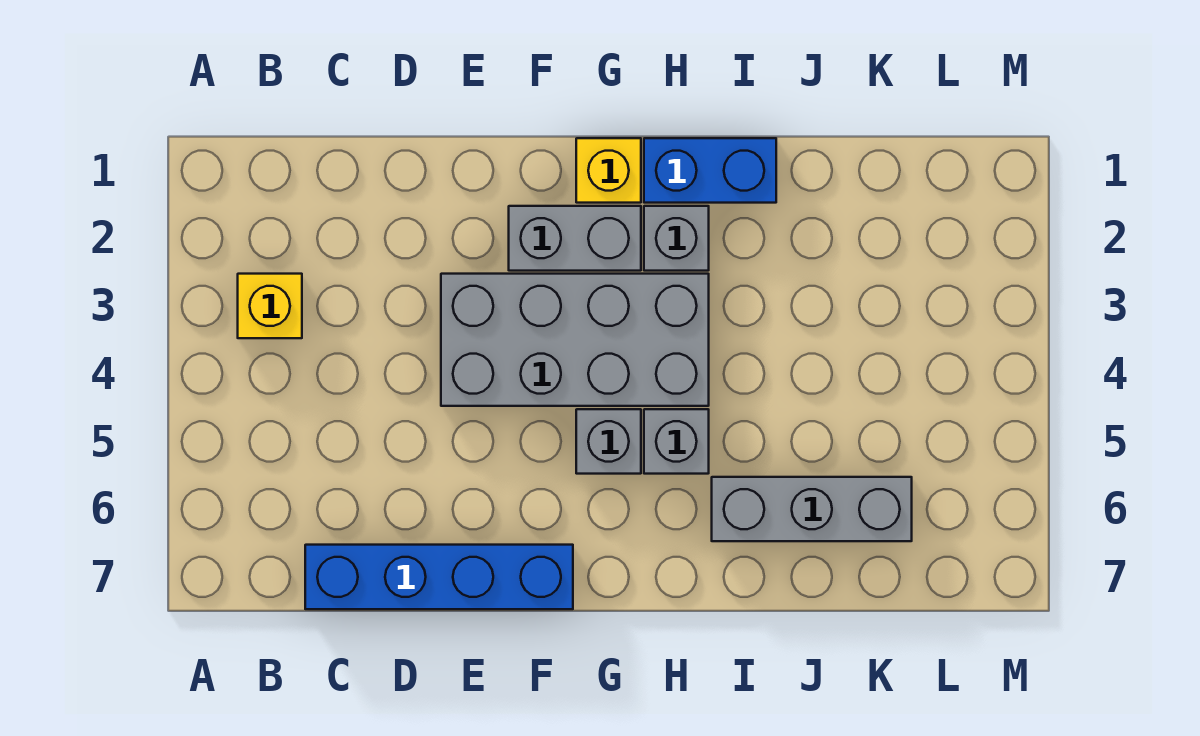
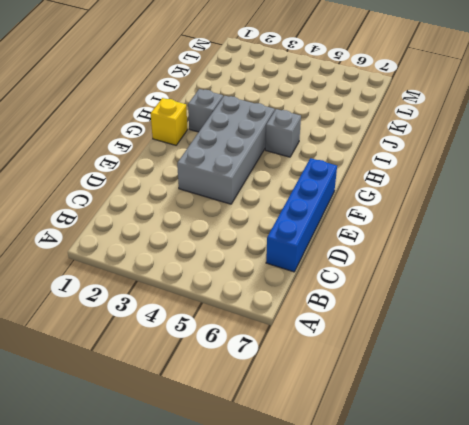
none -> yellow 1x1 brick [238,274,302,338]
none -> grey 1x2 brick [509,206,641,271]

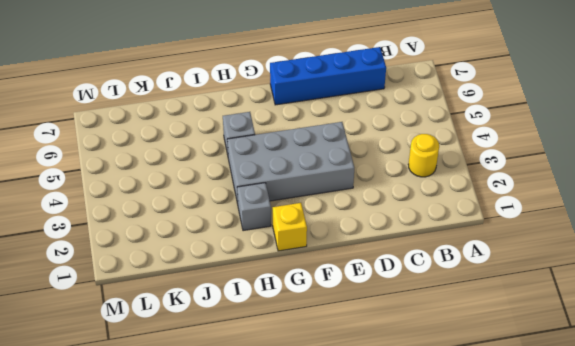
yellow 1x1 round brick [408,134,439,177] -> yellow 1x1 brick [238,274,302,338]
none -> grey 1x2 brick [509,206,641,271]
none -> grey 1x1 brick [576,409,641,474]

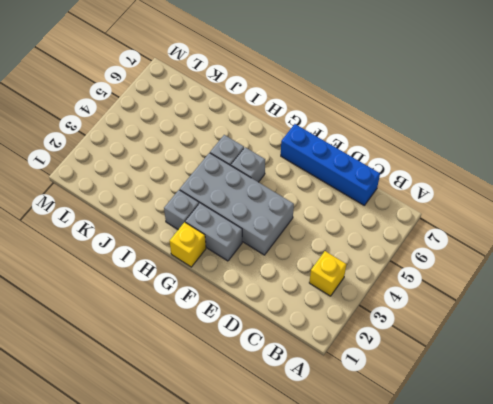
none -> blue 1x2 brick [644,138,776,203]
none -> grey 1x3 brick [712,477,912,541]

